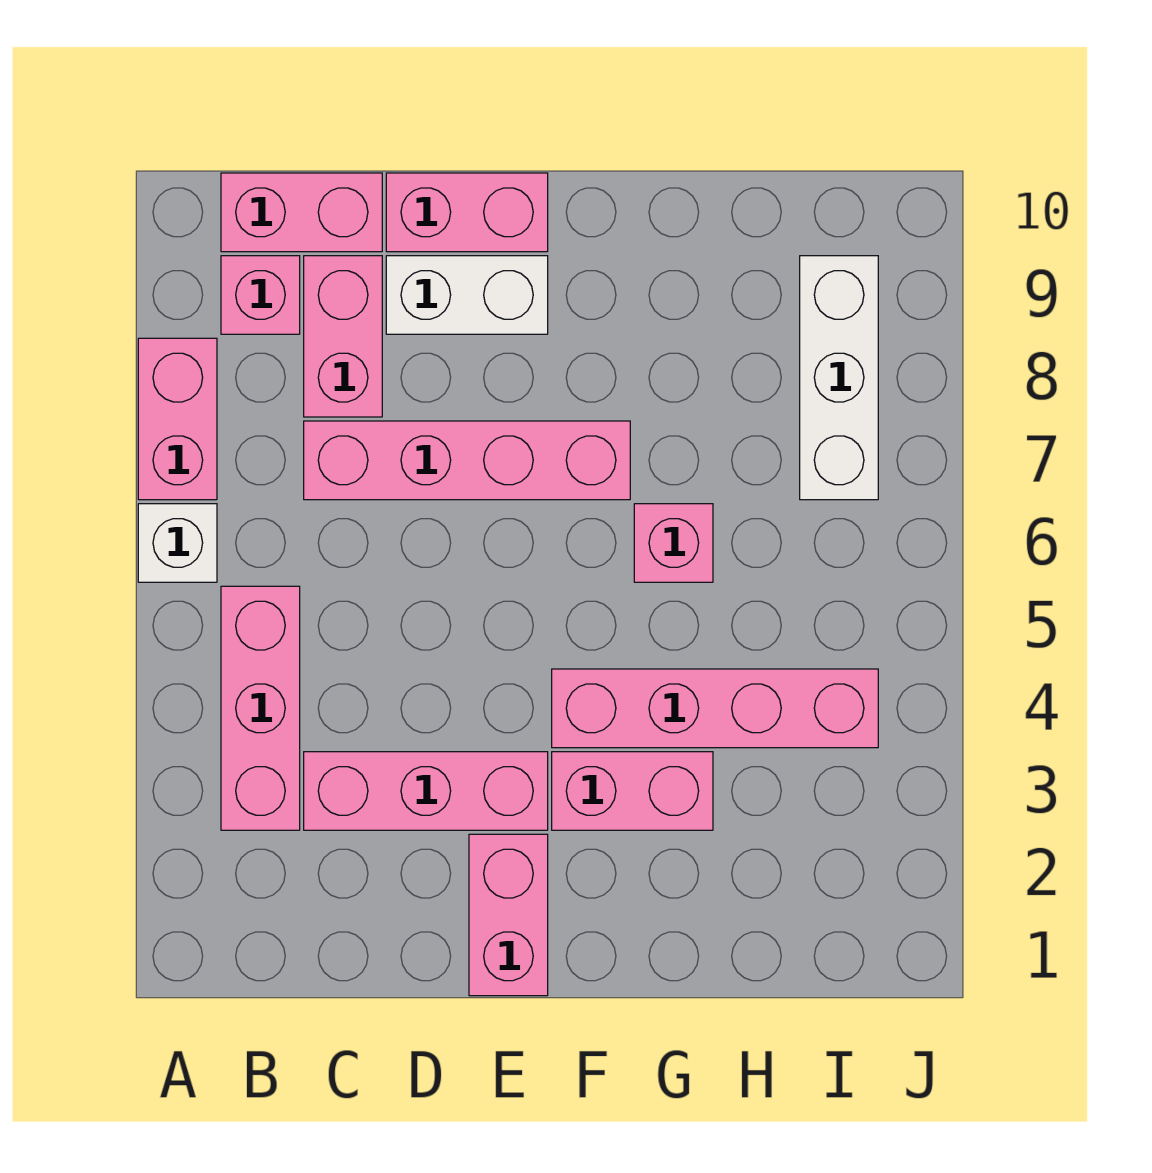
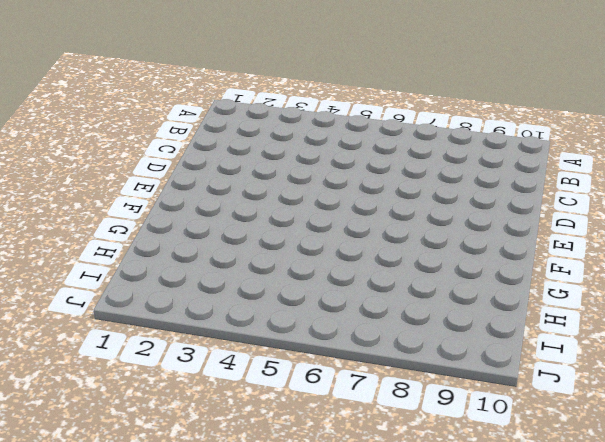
none -> white 1x1 brick [138,504,217,582]
none -> pink 1x2 brick [138,338,217,500]
none -> pink 1x3 brick [221,586,300,830]

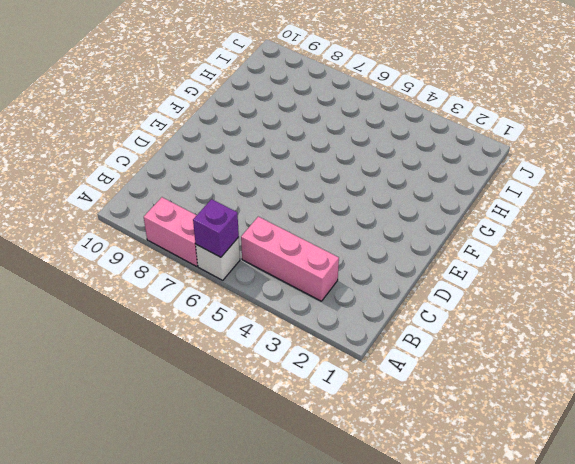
purple 1x1 brick [193,199,239,257] -> none
none -> pink 1x1 brick [221,256,300,334]
none -> pink 1x2 brick [221,173,382,252]
none -> pink 1x3 brick [304,752,548,830]

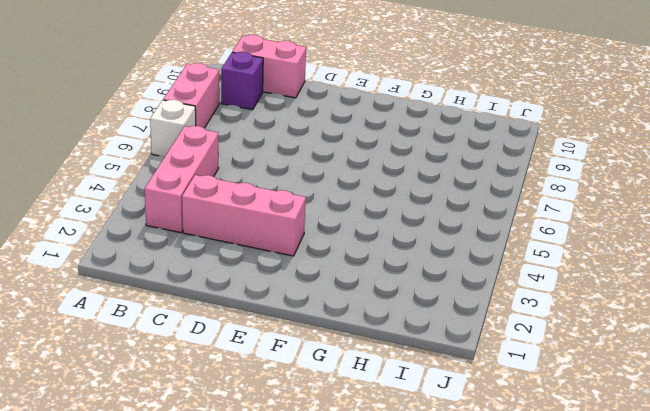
purple 1x1 brick [221,52,263,110] -> pink 1x1 brick [221,256,300,334]
none -> pink 1x4 brick [304,421,630,500]
none -> pink 1x2 brick [304,256,382,417]
none -> white 1x2 brick [386,256,548,334]

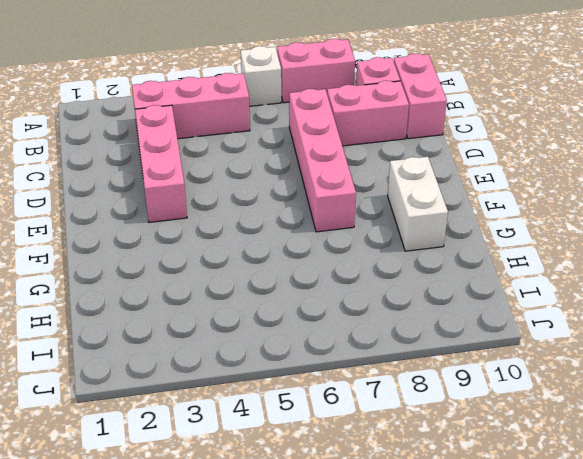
white 1x2 brick [388,157,448,251] -> white 1x2 brick moved to [386,256,548,334]
none -> pink 1x2 brick [386,173,548,252]
none -> pink 1x2 brick [469,834,548,996]
none -> pink 1x2 brick [552,752,713,830]

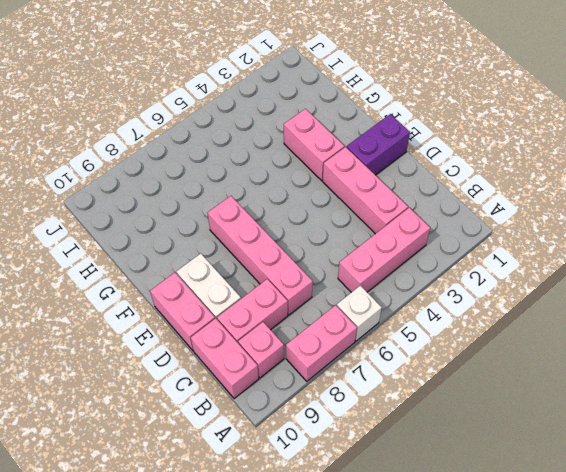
purple 1x2 brick [347,114,410,175] -> pink 1x2 brick [469,834,548,996]
none -> pink 1x4 brick [552,669,878,748]
none -> pink 1x1 brick [634,504,713,582]
none -> white 1x3 brick [800,256,878,500]

